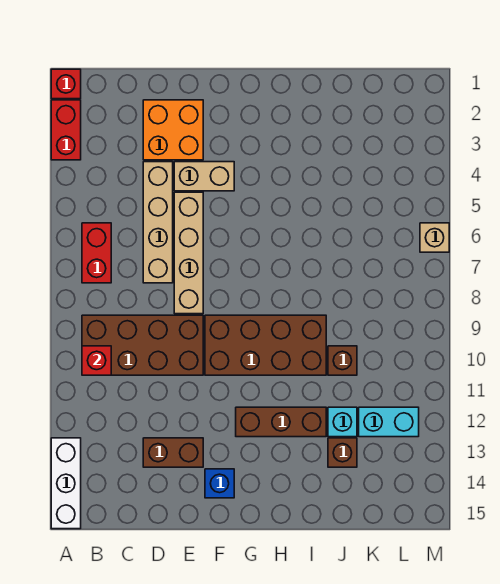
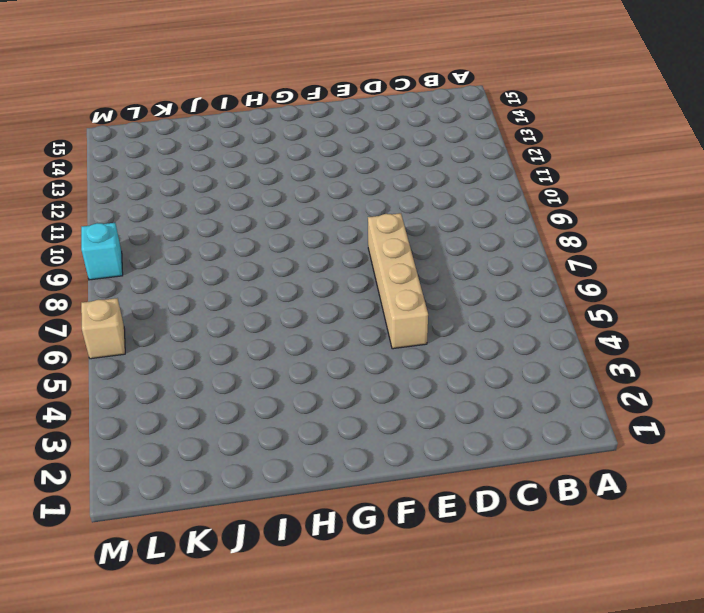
cyan 1x1 brick [81,223,123,280] -> cyan 1x1 brick moved to [328,407,357,437]
none -> red 1x1 brick [51,69,81,99]
none -> red 1x2 brick [51,100,81,160]
none -> white 1x3 brick [51,438,81,529]

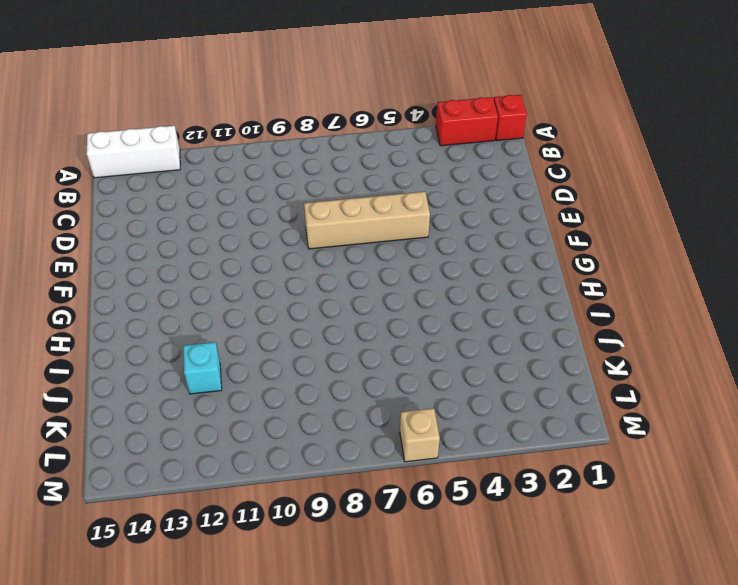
none -> red 1x2 brick [82,223,111,283]
none -> brown 2x4 brick [82,315,203,375]
none -> orange 2x2 brick [143,100,203,160]

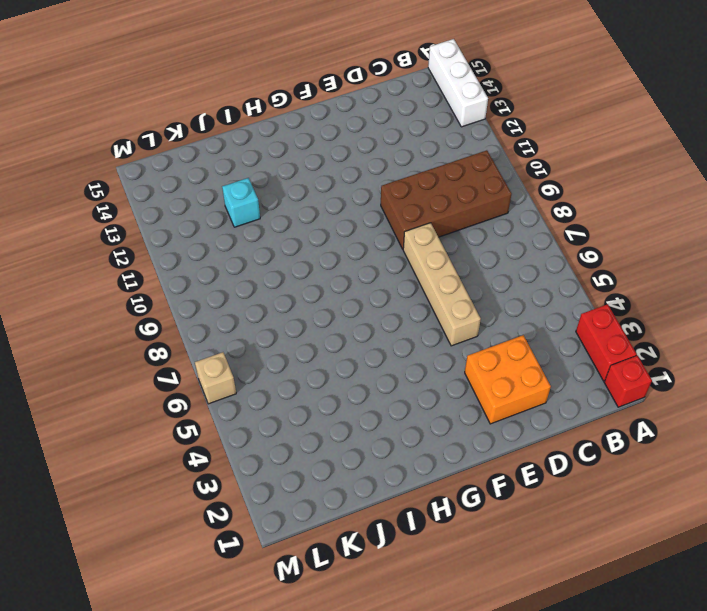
none -> red 1x2 brick [82,223,111,283]
none -> tan 1x4 brick [143,162,173,283]
none -> brown 1x2 brick [143,438,203,467]

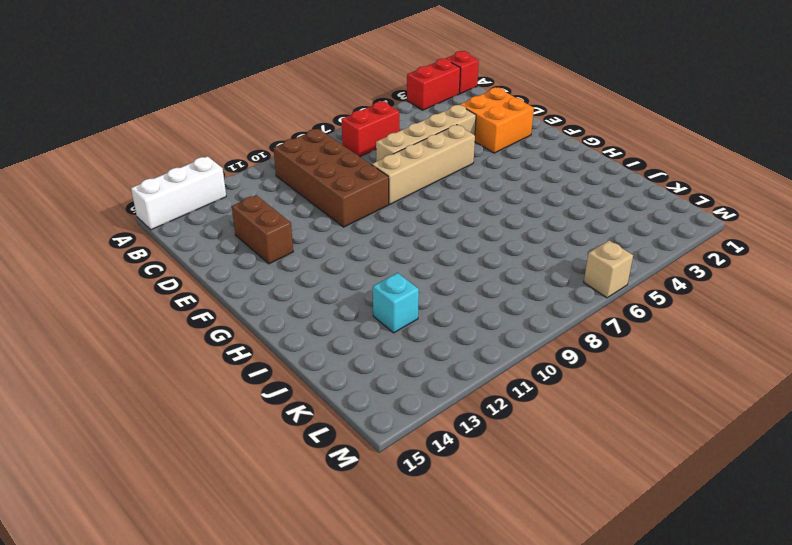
none -> tan 1x2 brick [174,162,234,191]
none -> brown 2x4 brick [205,315,326,375]
none -> blue 1x1 brick [205,469,234,498]

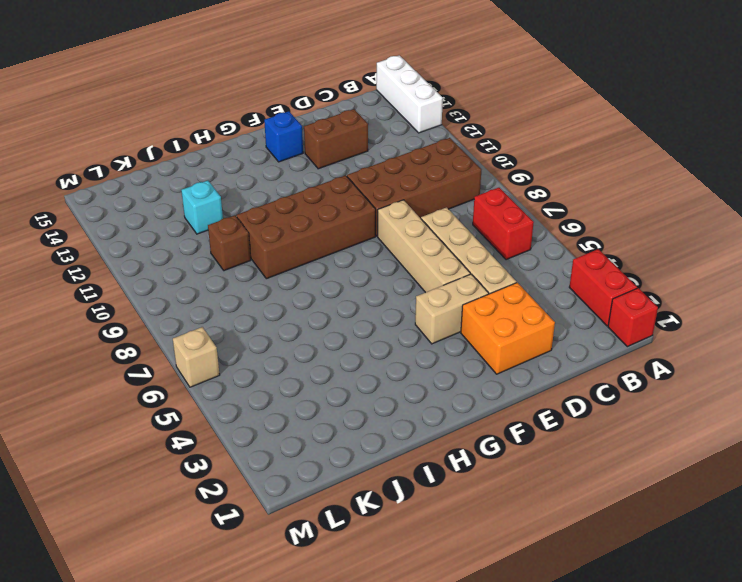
none -> brown 1x3 brick [236,407,326,437]
none -> brown 1x1 brick [328,438,357,467]
none -> cyan 1x2 brick [359,407,419,437]

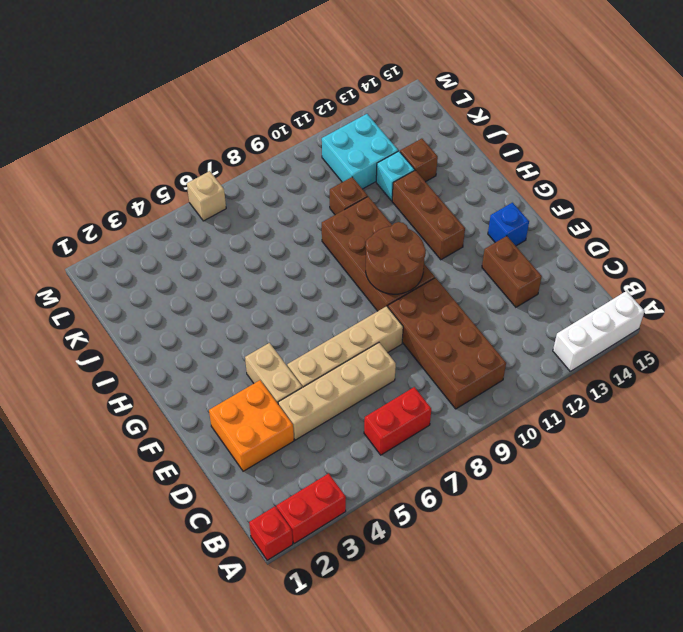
brown 2x2 round brick [365,222,426,294] -> none
cyan 2x2 brick [322,114,398,189] -> cyan 1x2 brick [359,407,419,437]
none -> red 1x1 brick [82,346,111,375]

